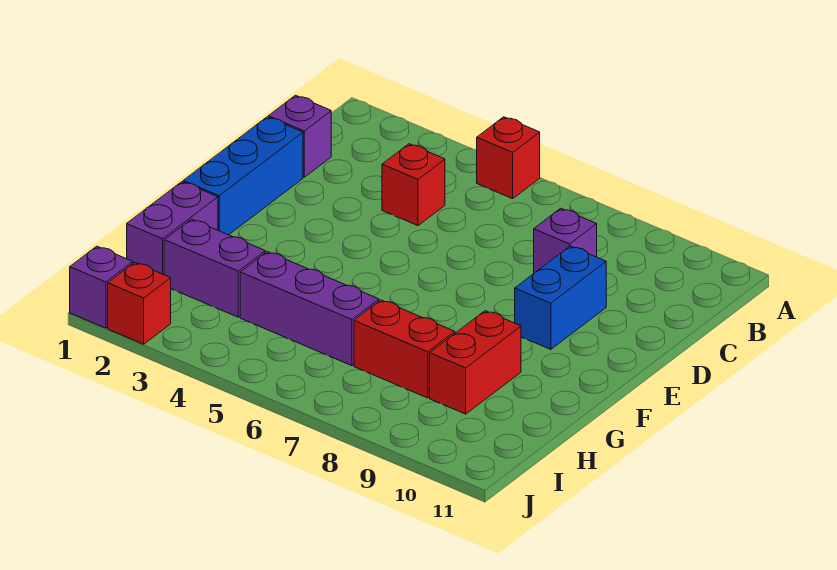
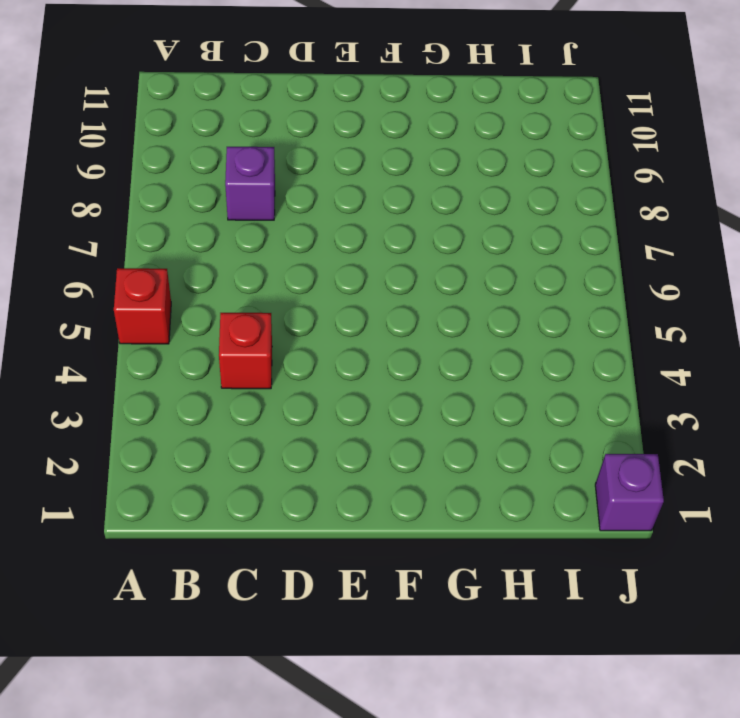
none -> purple 1x1 brick [268,95,331,177]
none -> blue 1x3 brick [183,117,303,235]
none -> blue 1x2 brick [515,246,606,349]

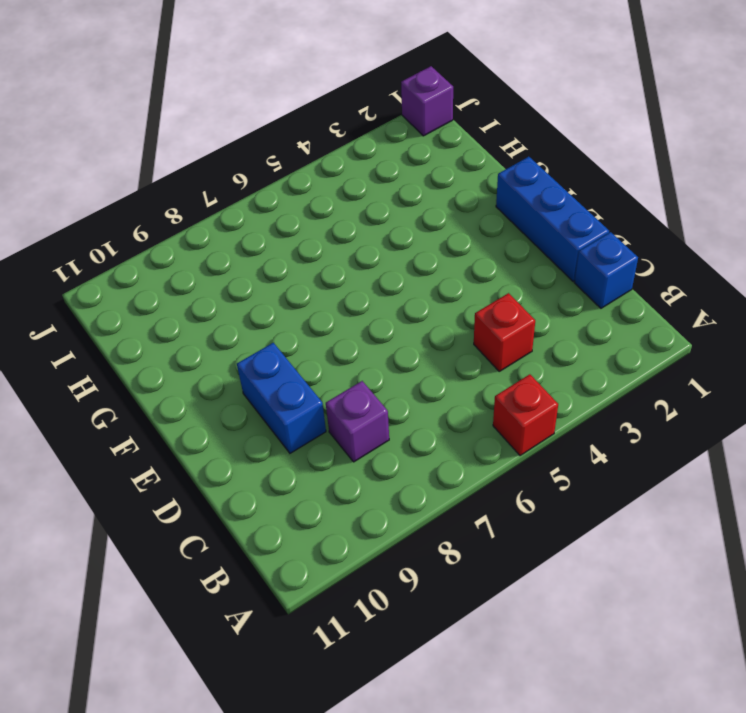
blue 1x1 brick [574,232,638,308] -> purple 1x1 brick [268,95,331,177]
none -> purple 1x2 brick [127,182,218,275]
none -> red 1x2 brick [430,311,521,414]
none -> purple 1x2 brick [164,219,265,317]

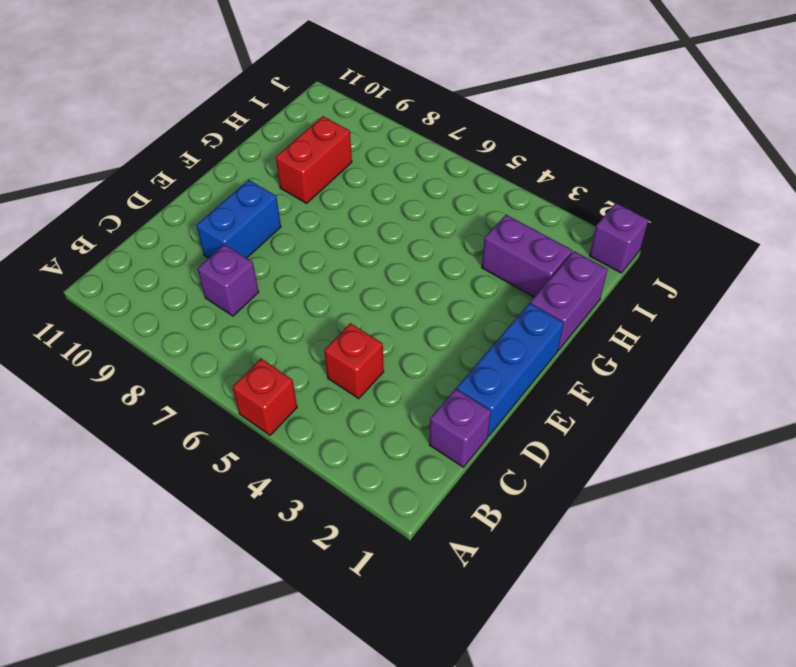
none -> purple 1x3 brick [240,252,379,366]
none -> red 1x2 brick [354,300,455,398]
none -> red 1x1 brick [108,262,171,344]

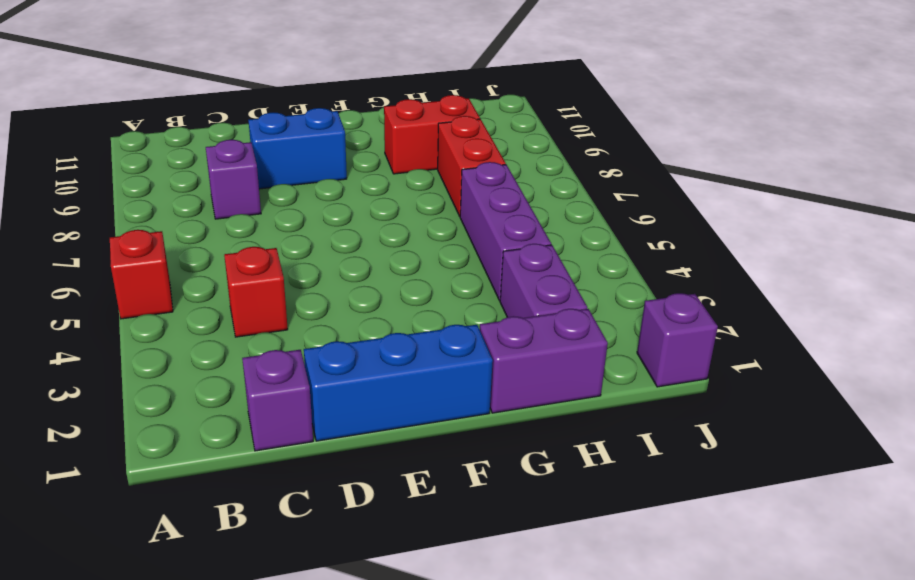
none -> red 1x1 brick [108,262,171,344]

